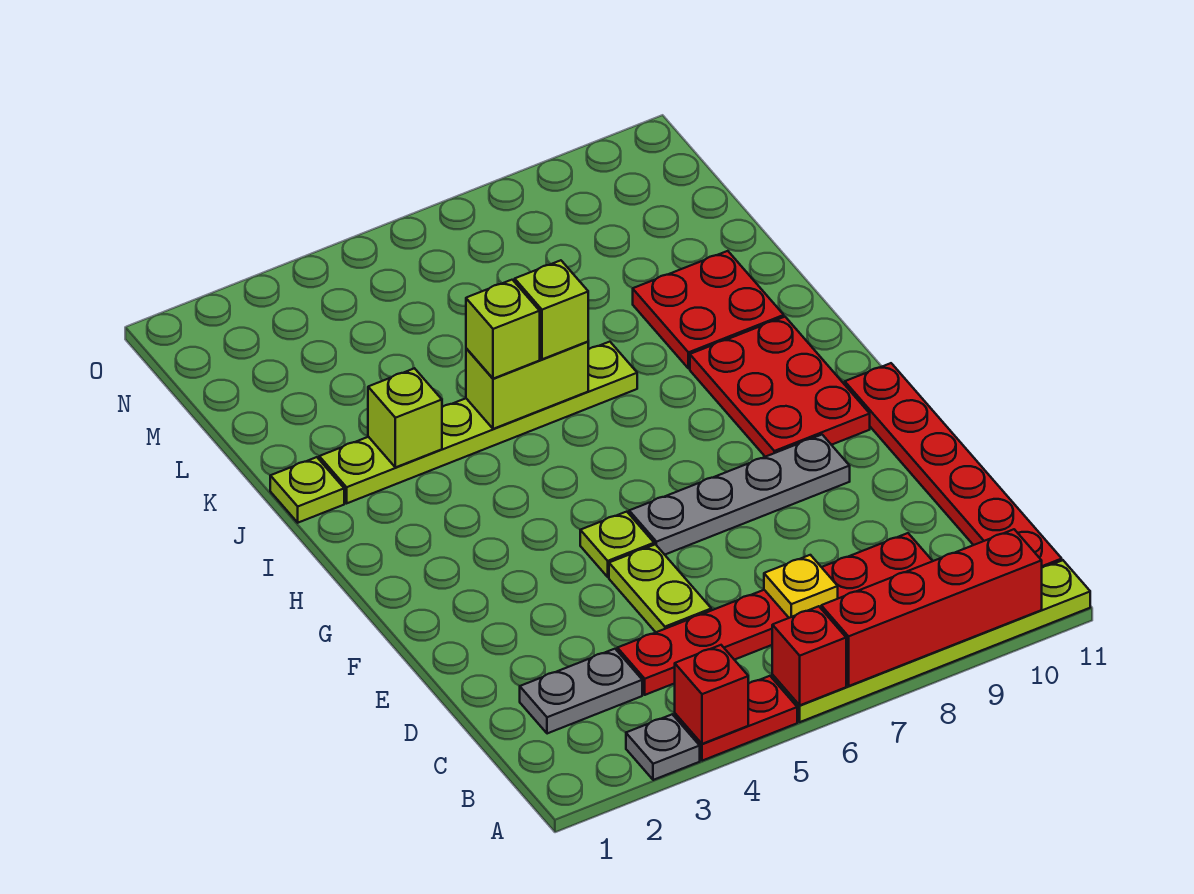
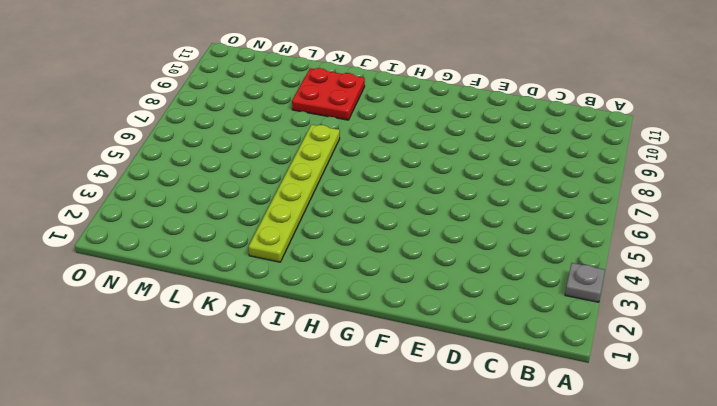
none -> red 1x2 plate [675,676,797,761]
none -> lime 1x6 plate [772,560,1090,722]
none -> red 1x6 plate [845,363,1062,568]

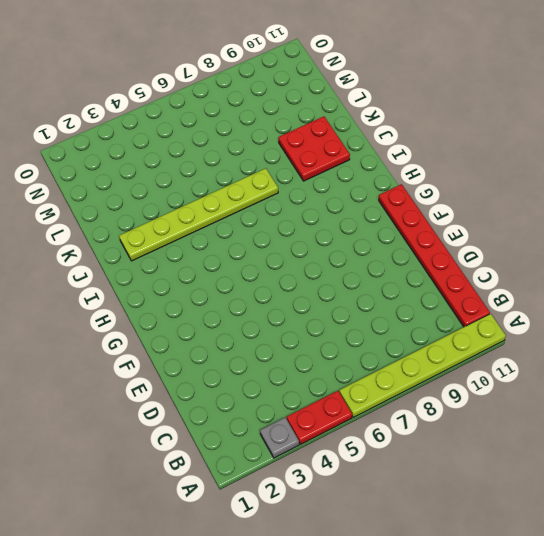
none -> grey 1x2 plate [520,649,642,734]
none -> red 1x6 plate [617,533,932,695]
none -> lime 1x2 plate [609,544,711,632]

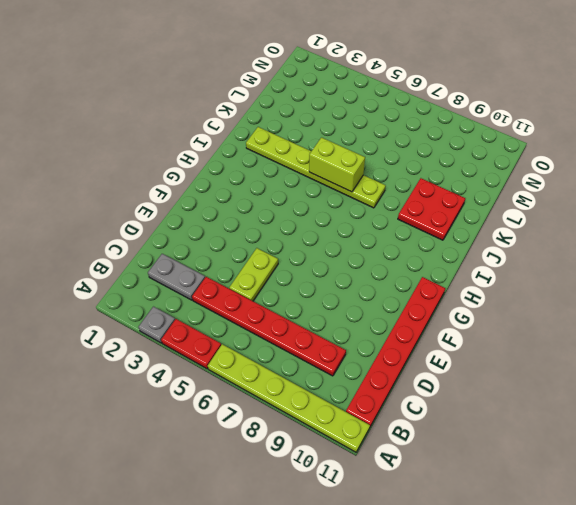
none -> lime 1x1 plate [580,512,654,577]
none -> grey 1x4 plate [629,435,850,555]
none -> red 2x3 plate [690,317,870,457]

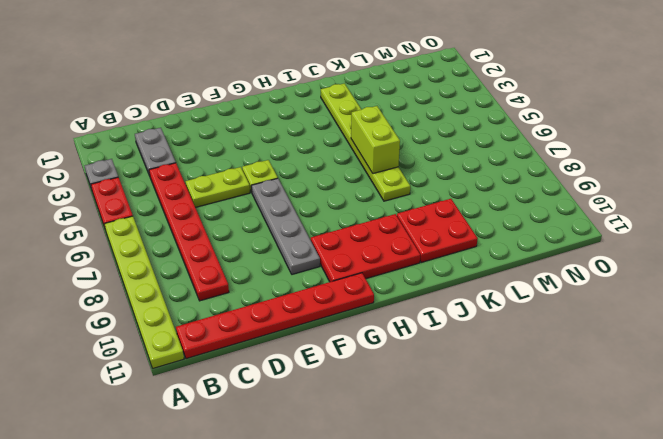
none -> lime 1x1 plate [270,457,344,523]
none -> red 1x1 brick [675,645,749,744]
none -> red 1x1 brick [772,606,846,705]

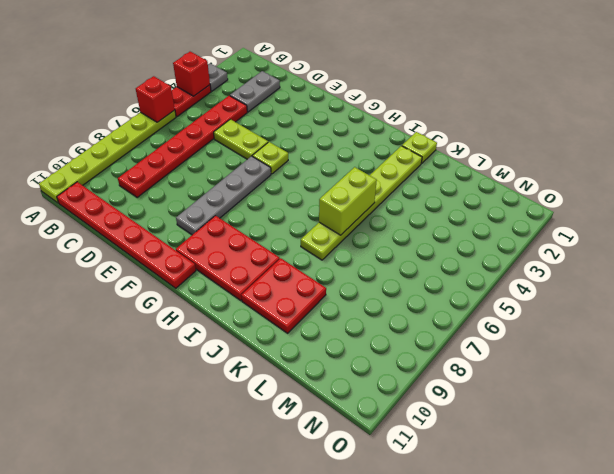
none -> red 1x4 brick [821,529,1042,686]
none -> yellow 1x1 plate [764,555,838,618]
none -> lime 1x1 brick [368,368,442,467]

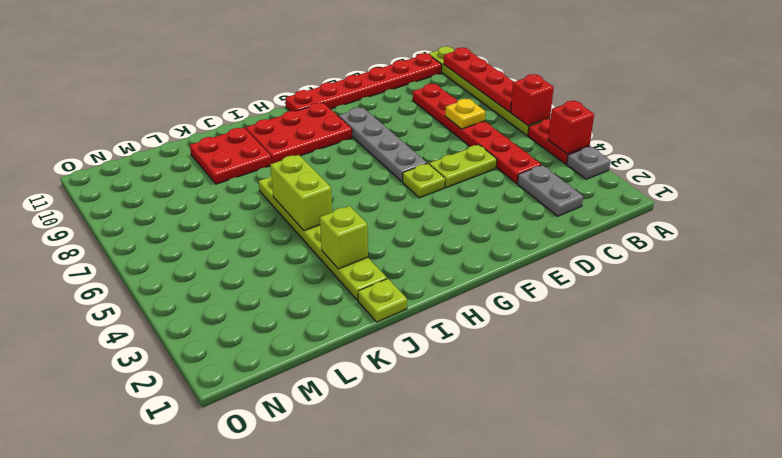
red 1x4 plate [444,48,514,112] -> red 1x4 brick [821,529,1042,686]
none -> lime 1x1 brick [466,280,540,379]
none -> lime 1x1 brick [515,260,588,359]

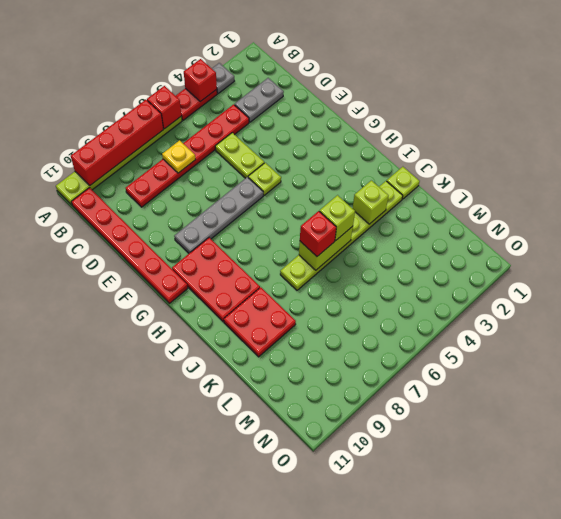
red 1x1 brick [300,211,336,256] -> lime 1x1 brick [515,260,588,359]

